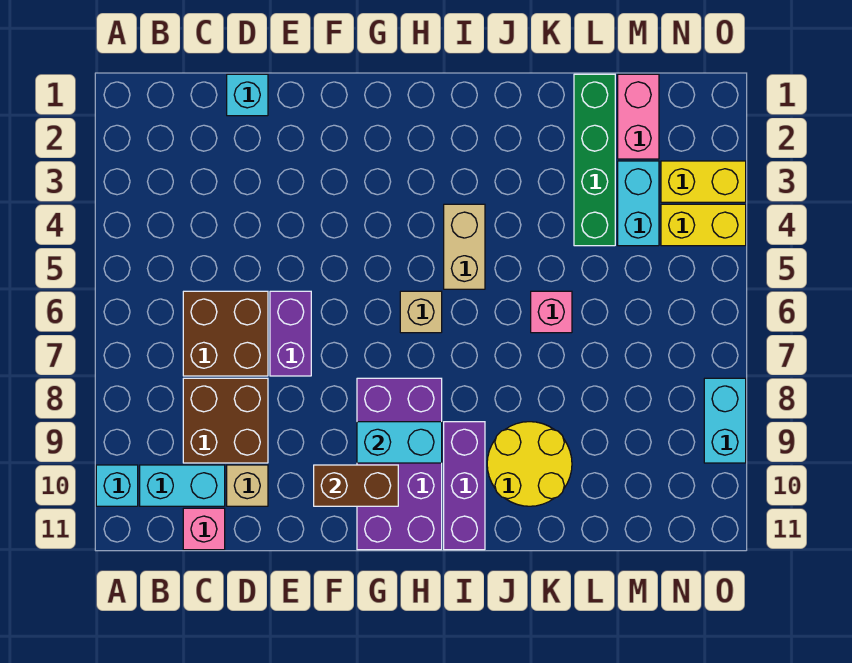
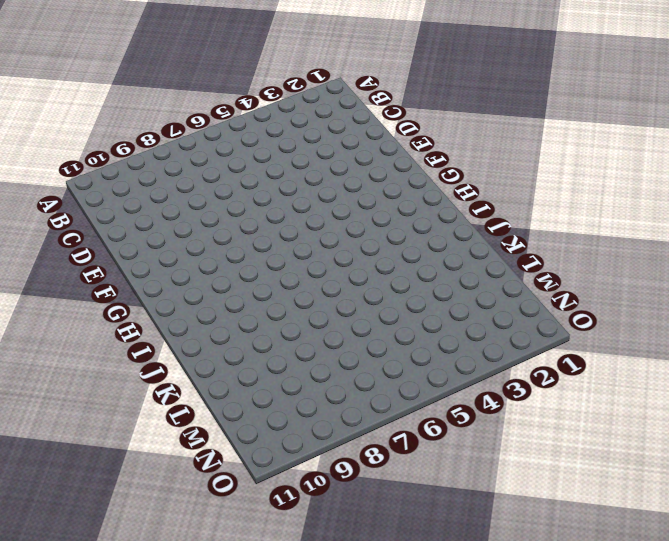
none -> cyan 1x1 brick [96,465,138,506]
none -> cyan 1x2 brick [140,465,225,506]
none -> brown 2x2 brick [183,291,268,376]

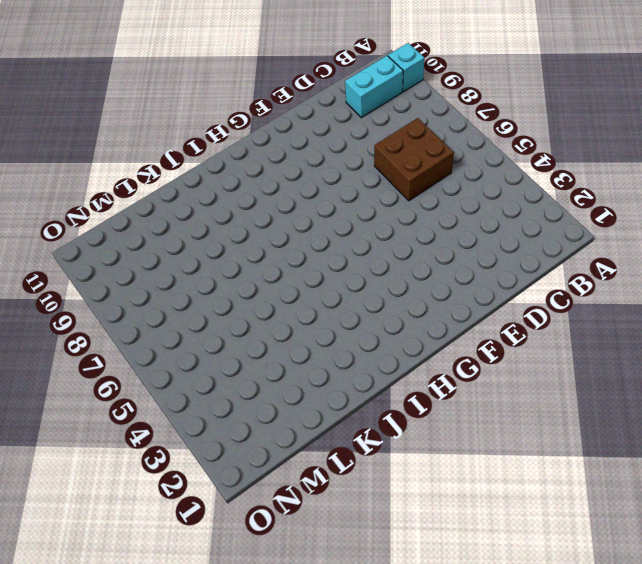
none -> brown 2x2 brick [183,378,268,463]
none -> pink 1x1 brick [183,508,225,550]
none -> cyan 1x1 brick [227,74,268,116]

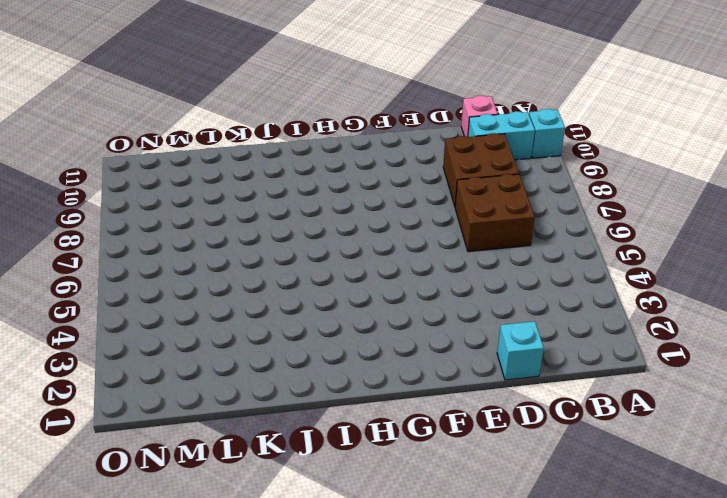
none -> tan 1x1 brick [227,465,268,506]
none -> purple 1x2 brick [270,291,311,376]
none -> purple 2x4 brick [357,378,442,550]

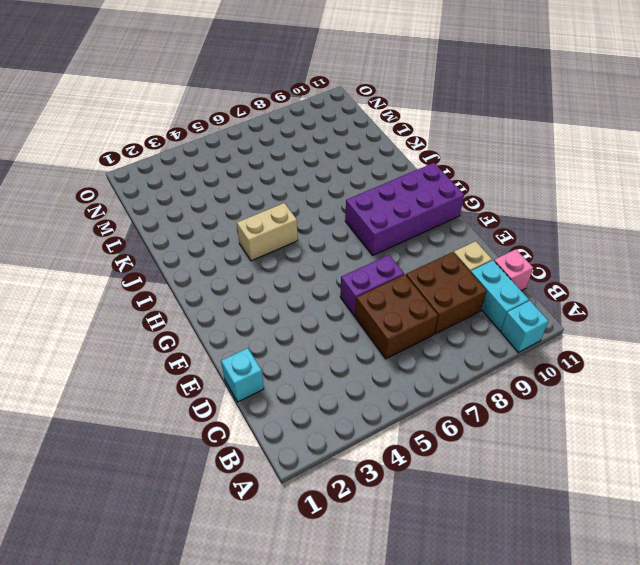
none -> tan 1x1 brick [400,291,442,333]
none -> purple 1x3 brick [444,422,485,550]
none -> yellow 2x2 round brick [487,422,572,506]

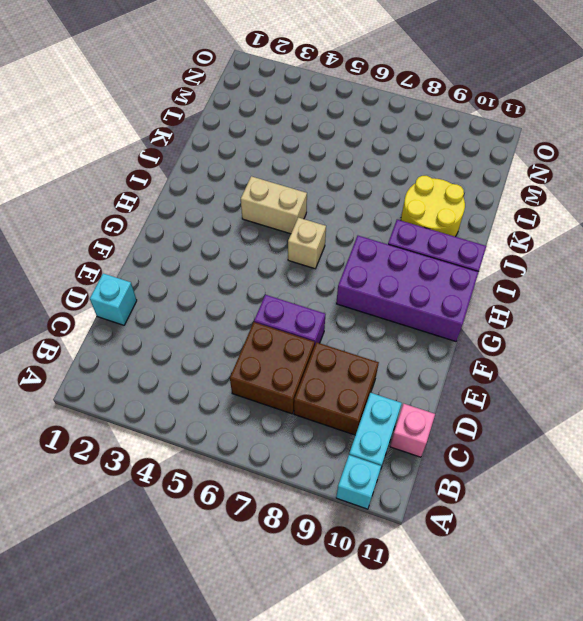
none -> tan 1x1 brick [227,465,268,506]
none -> pink 1x1 brick [531,291,572,333]
none -> green 1x4 brick [574,74,615,246]

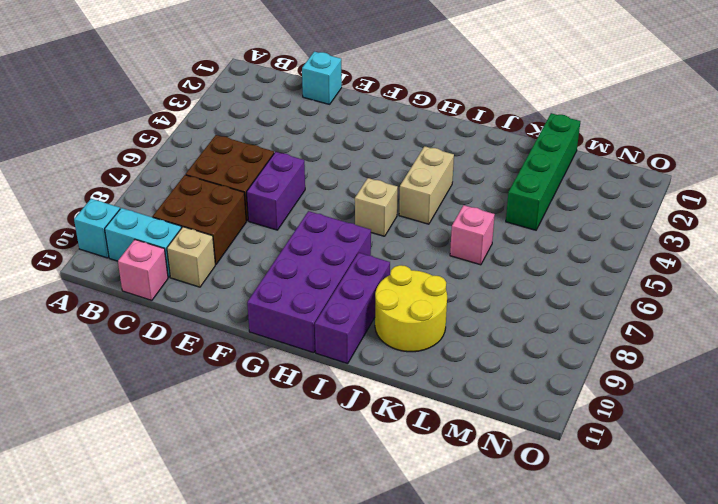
none -> pink 1x2 brick [618,74,659,159]
none -> cyan 1x2 brick [618,161,659,246]
none -> yellow 1x2 brick [661,161,746,202]

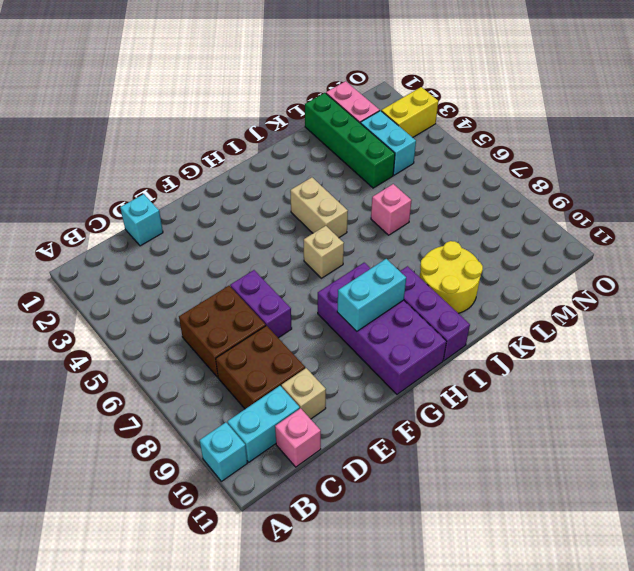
none -> yellow 1x2 brick [661,204,746,246]
none -> cyan 1x2 brick [704,378,746,463]
none -> brown 1x2 brick [314,465,398,506]

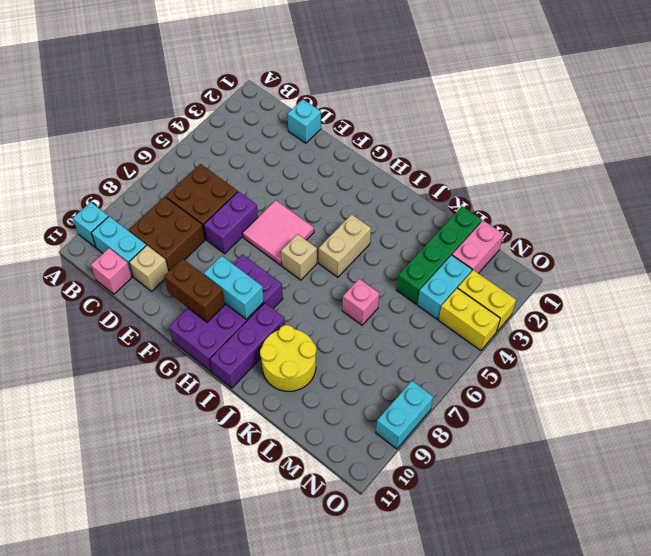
pink 2x2 tile [243,200,314,265] -> none

